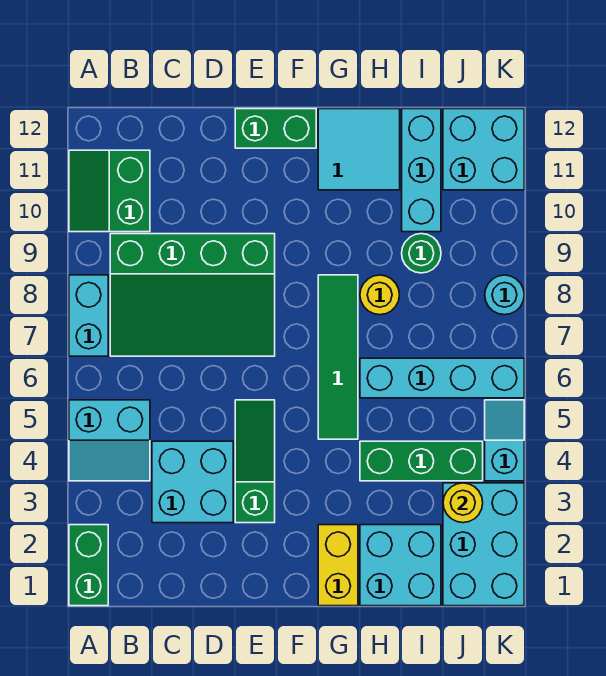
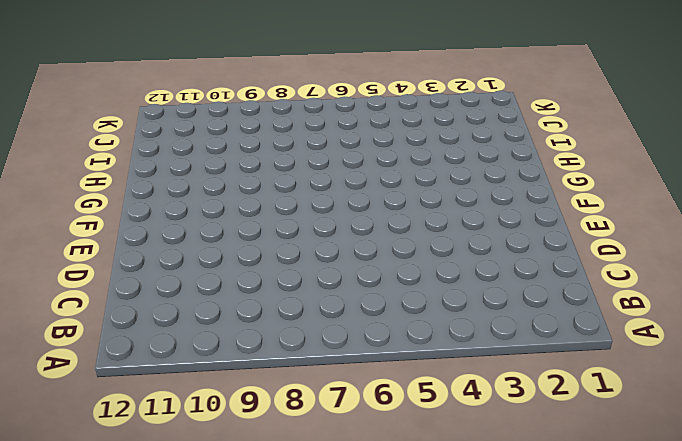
none -> green 1x2 brick [69,525,108,606]
none -> cyan 2x2 slope [69,400,150,481]
none -> cyan 1x2 brick [69,275,108,356]

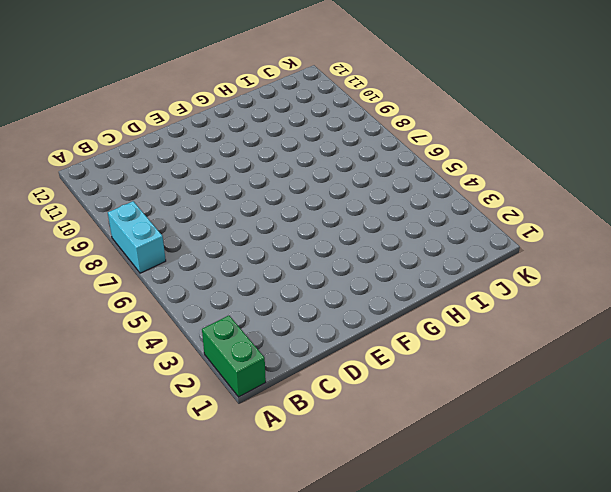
none -> cyan 2x2 slope [69,400,150,481]
none -> green 2x2 slope [69,150,150,232]
none -> green 3x4 slope [110,234,275,356]

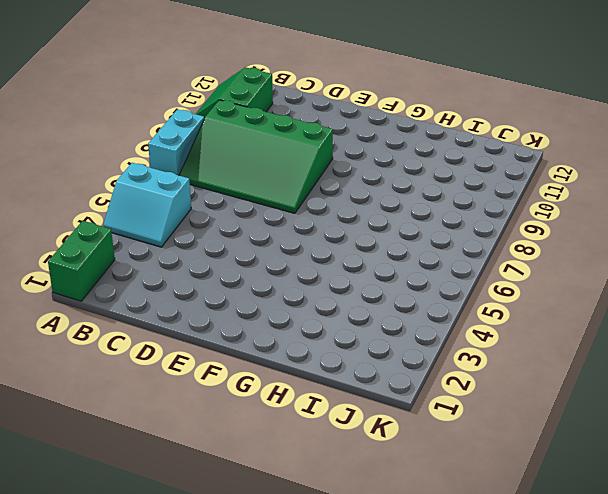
none -> cyan 2x2 brick [152,441,233,523]
none -> green 1x3 slope [235,400,275,523]
none -> green 1x2 brick [235,109,316,148]

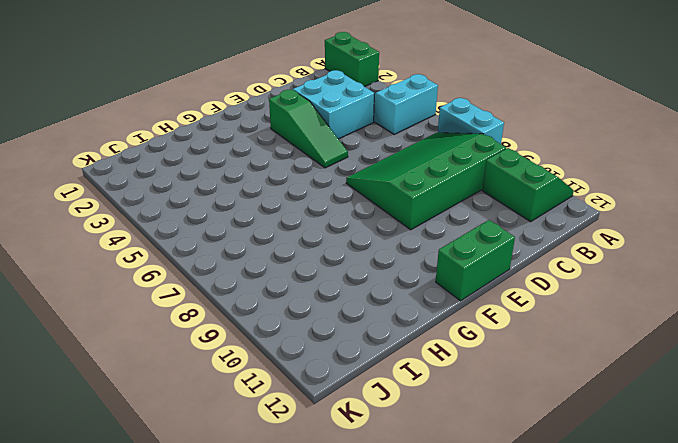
none -> yellow 1x2 brick [318,525,358,606]
none -> green 1x4 tile [318,275,358,439]
none -> cyan 2x2 tile [318,109,400,190]

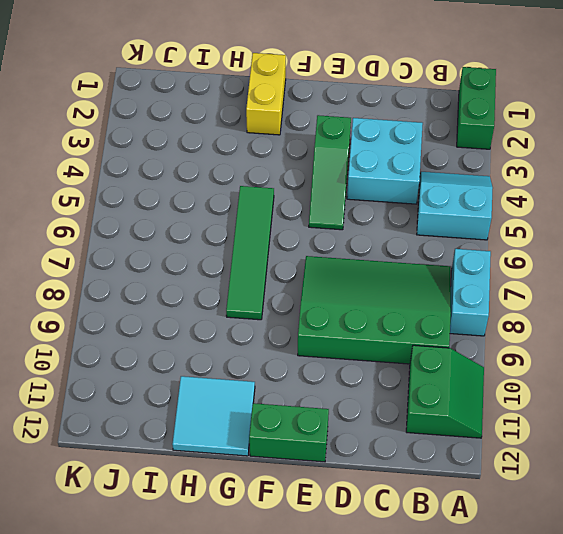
none -> cyan 2x2 brick [360,525,441,606]
none -> green 1x3 brick [360,441,483,481]
none -> cyan 1x4 brick [360,358,524,398]

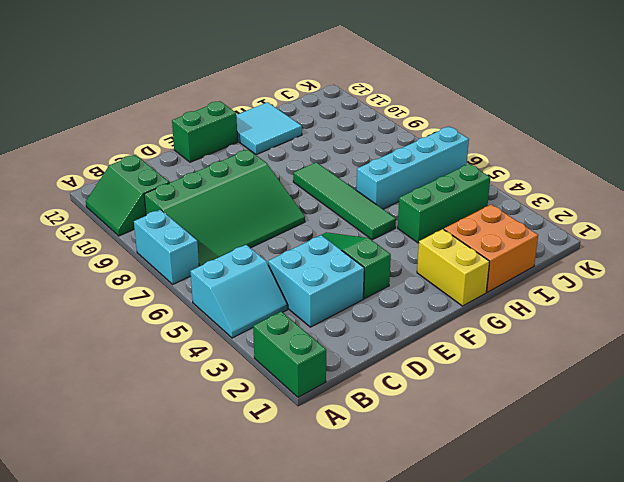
orange 2x2 brick [444,204,538,292] -> cyan 2x2 brick [360,525,441,606]
none -> yellow 1x1 round brick [360,275,399,315]
none -> green 1x1 round brick [402,234,441,273]
none -> cyan 1x3 brick [402,109,441,232]

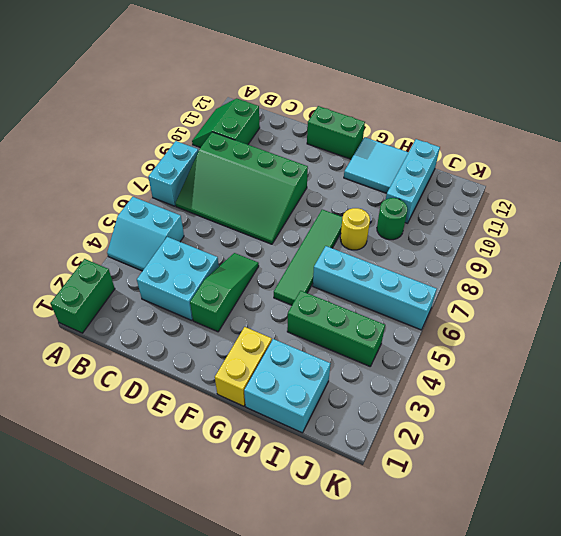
none -> cyan 2x3 brick [443,483,524,606]
none -> cyan 2x2 brick [443,109,524,190]
none -> cyan 1x2 slope [485,400,524,481]

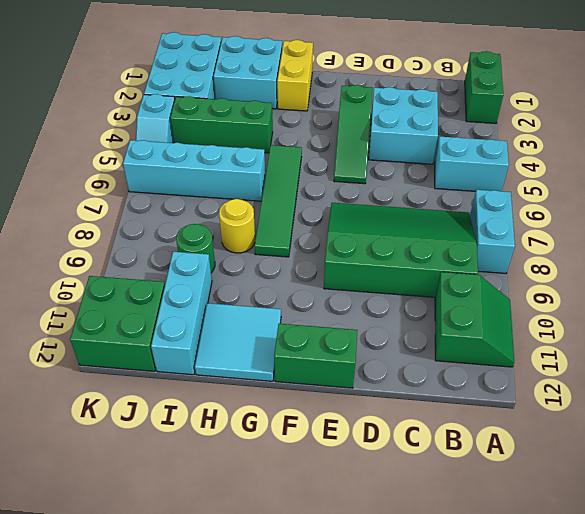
green 2x2 brick [70,276,165,371] -> cyan 2x2 brick [443,109,524,190]
none -> cyan 1x1 round brick [485,275,524,315]
none -> yellow 1x1 round brick [443,483,483,523]

